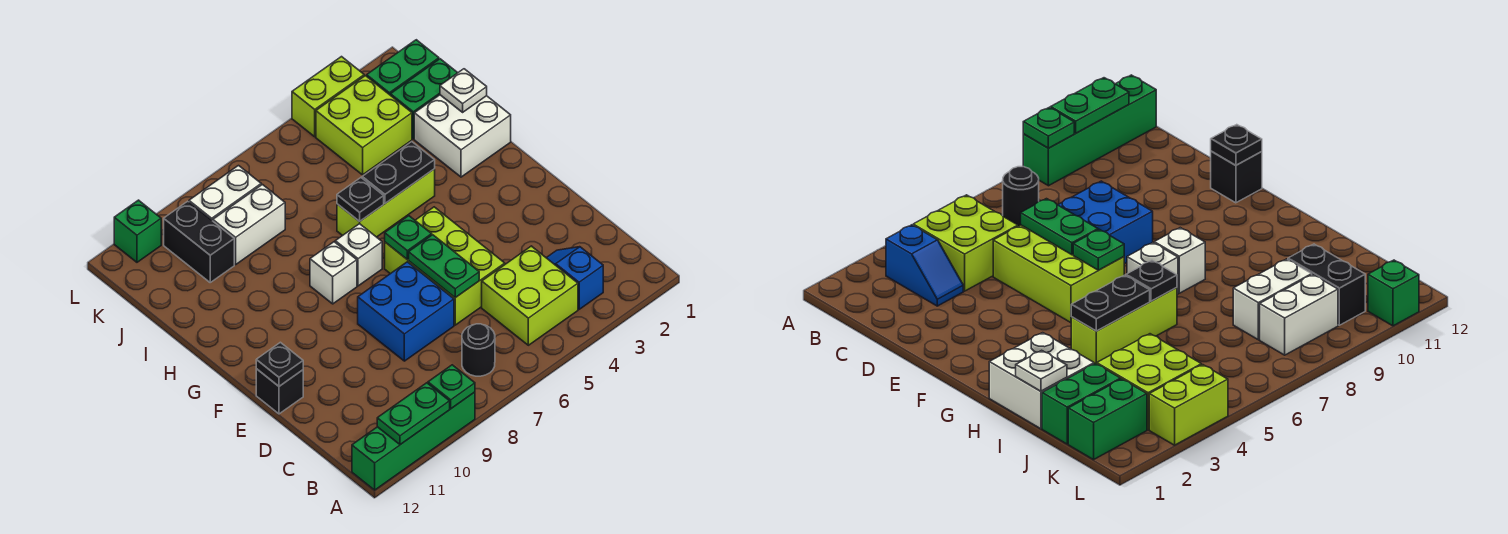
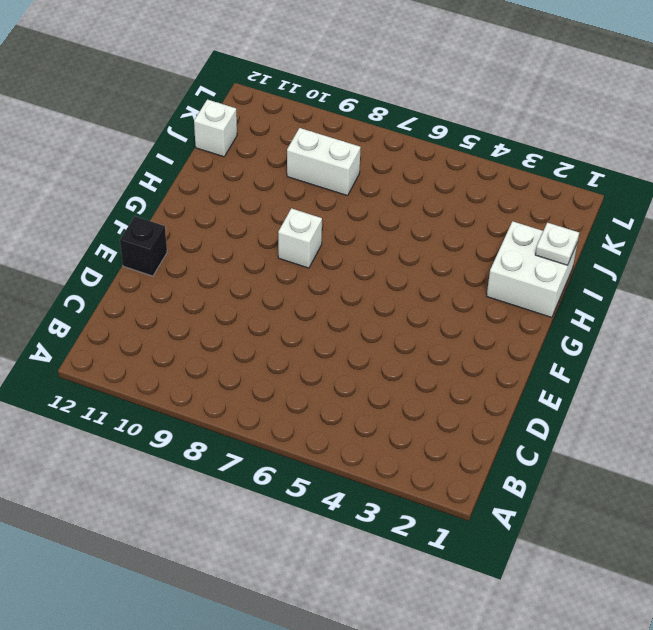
white 1x1 brick [194,99,237,157] -> white 1x1 brick moved to [335,224,382,286]
none -> green 1x4 brick [352,392,475,490]
none -> blue 1x2 slope [547,247,603,309]
none -> lime 2x2 brick [482,246,578,345]

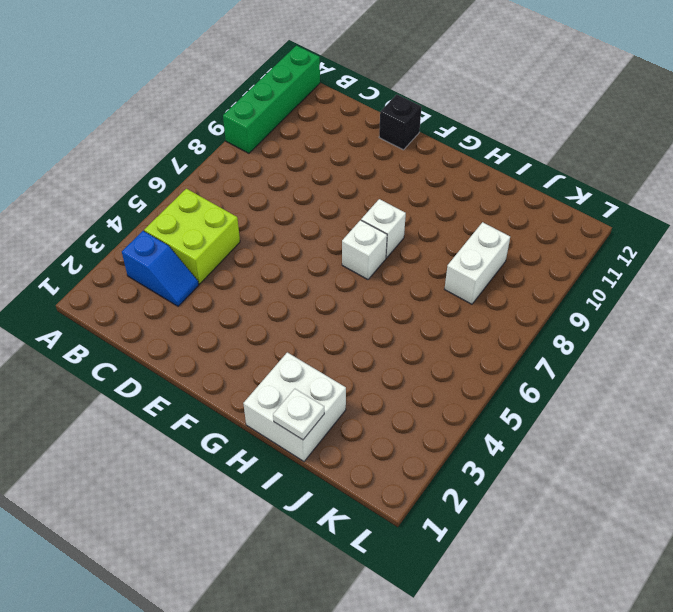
none -> black 1x1 round brick [462,324,495,376]
none -> lime 2x3 brick [385,207,505,325]
none -> blue 2x2 brick [358,262,454,361]

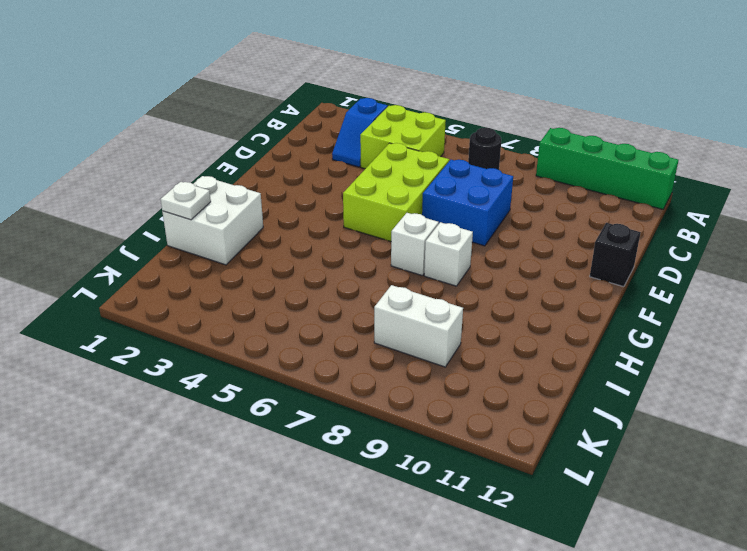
none -> lime 1x3 brick [337,169,435,237]
none -> green 1x2 brick [391,59,457,139]
none -> lime 2x2 brick [316,76,412,175]

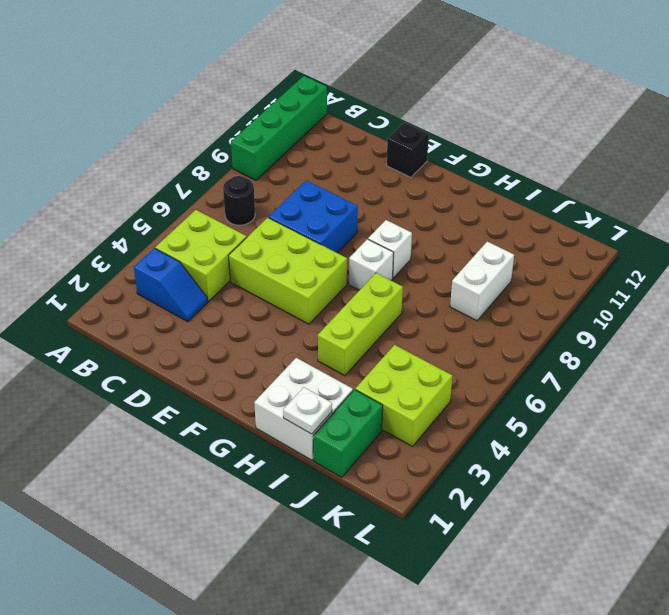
none -> black 1x2 brick [164,201,234,282]
none -> green 1x2 brick [367,40,439,95]
none -> white 1x2 brick [189,166,261,221]

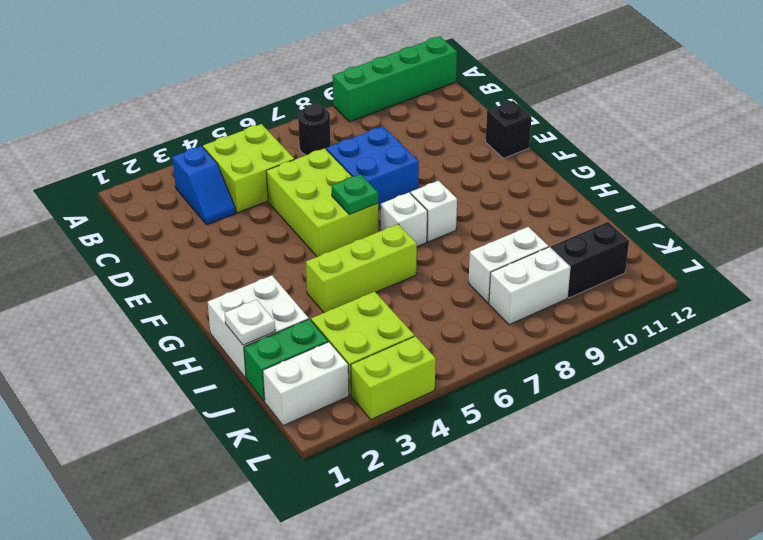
white 1x2 brick [263,342,349,426] -> green 1x2 brick [367,40,439,95]
black 1x2 brick [551,222,629,298] -> black 1x2 brick turned to [164,201,234,282]
none -> green 1x1 brick [114,200,161,262]
none -> green 1x1 plate [428,365,475,409]
none -> green 1x2 plate [377,383,450,445]

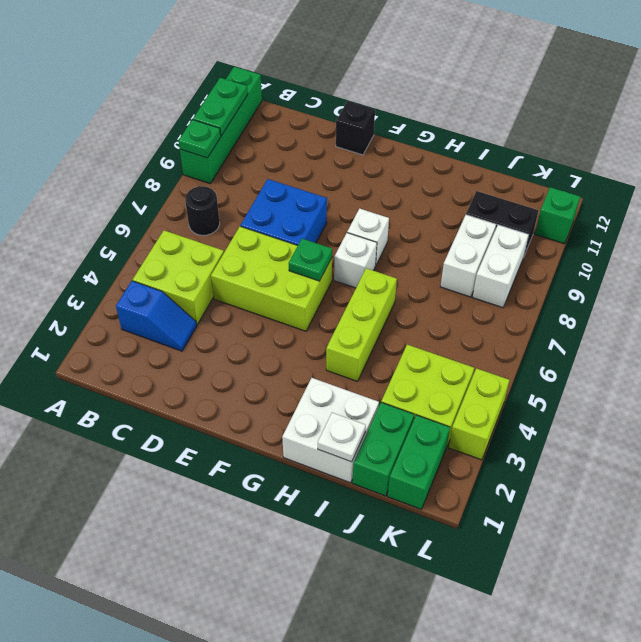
none -> green 1x2 plate [409,235,479,298]
none -> black 1x1 plate [256,342,303,386]
none -> black 1x2 plate [362,142,435,203]

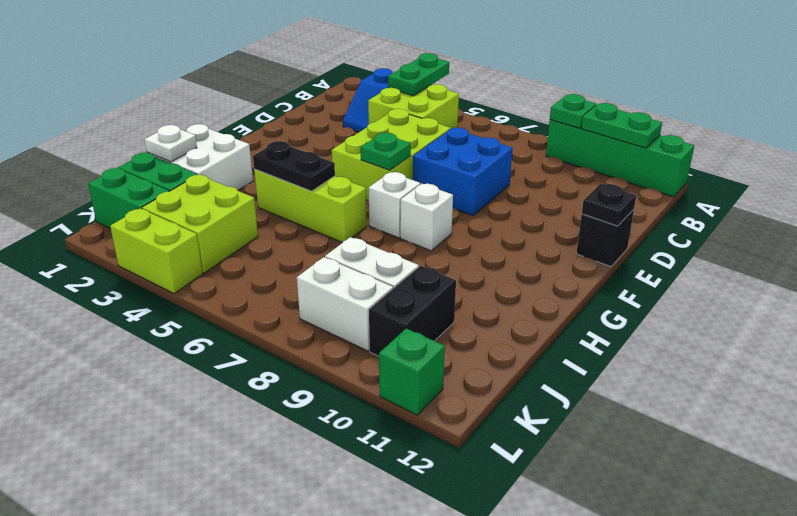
green 1x2 plate [388,53,449,96] -> green 1x2 plate moved to [409,235,479,298]
none -> black 1x1 round brick [462,324,495,376]
none -> black 1x1 plate [337,178,384,221]

